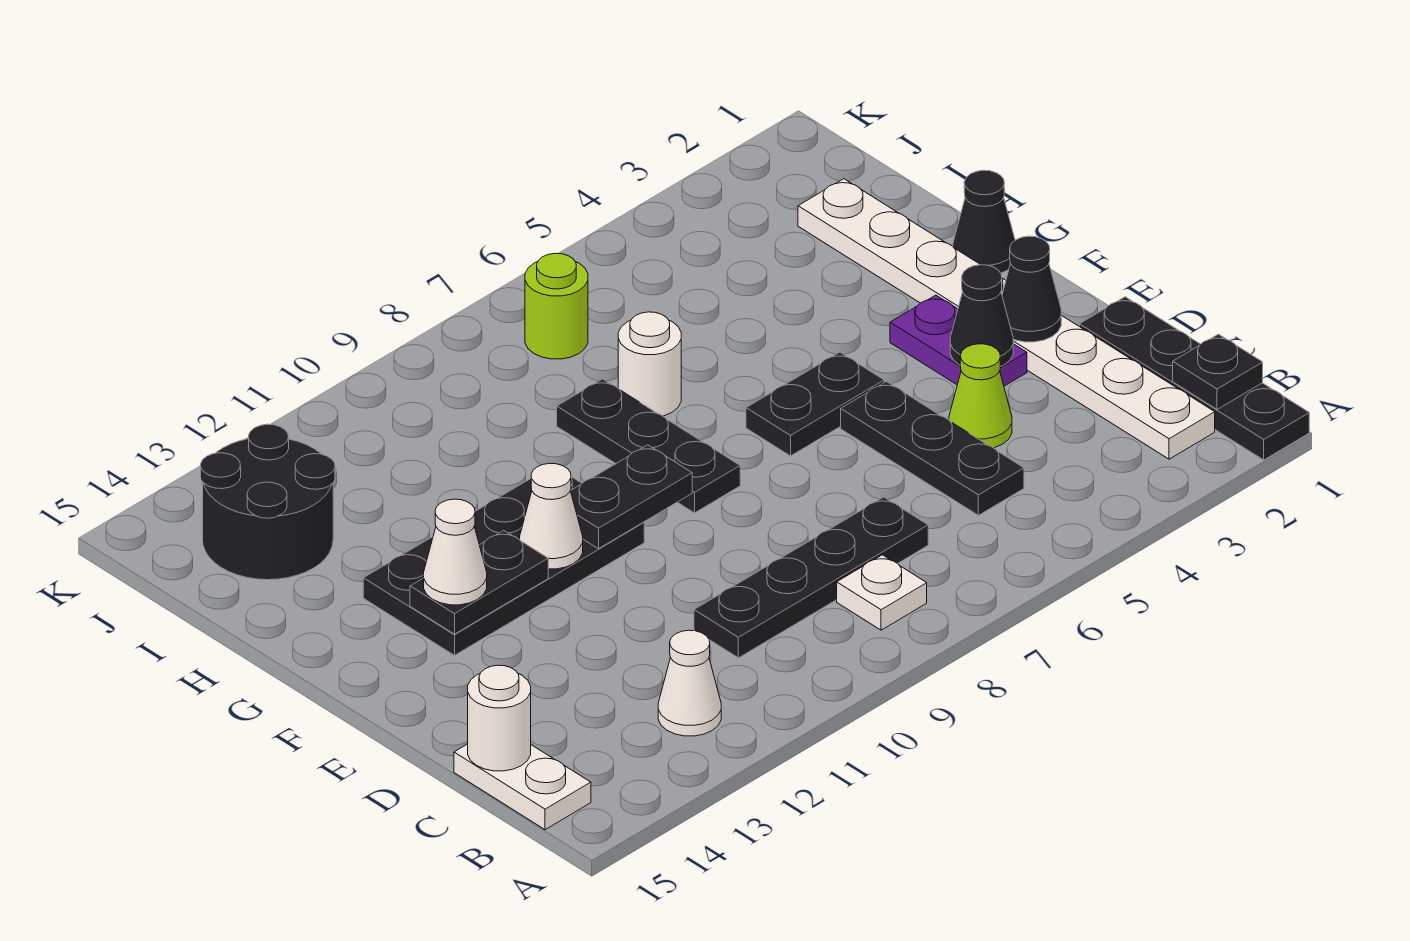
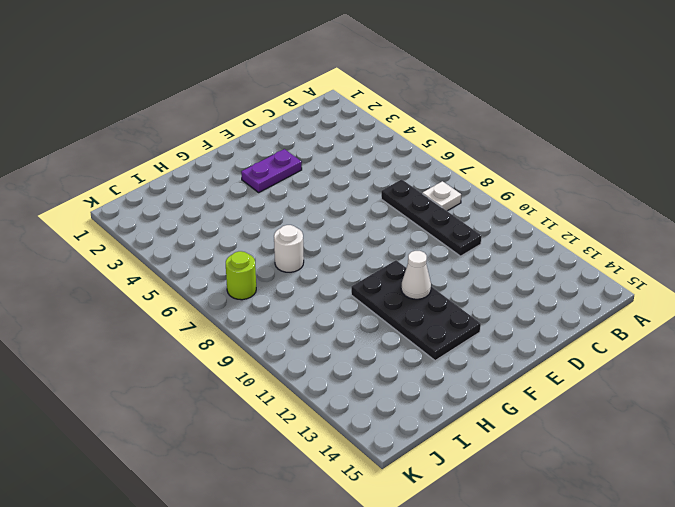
none -> black 1x4 plate [1079,297,1309,460]
none -> white 1x8 plate [798,179,1215,459]
none -> white 1x1 cone [658,630,721,736]

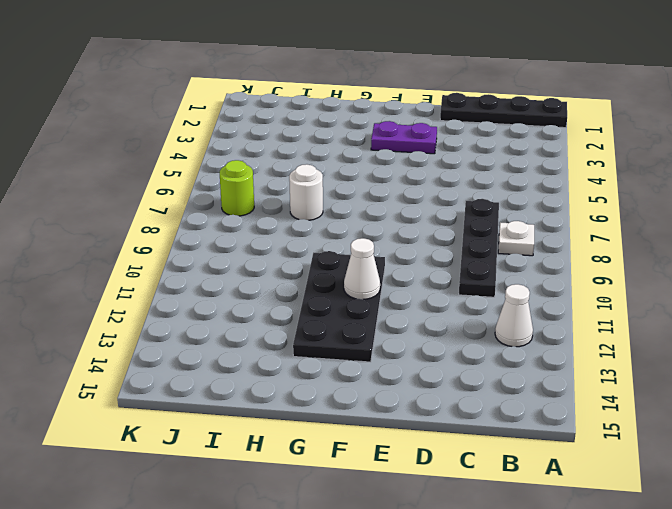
none -> white 1x8 plate [798,179,1215,459]
none -> white 1x2 plate [454,744,591,830]
none -> black 1x3 plate [841,382,1024,515]

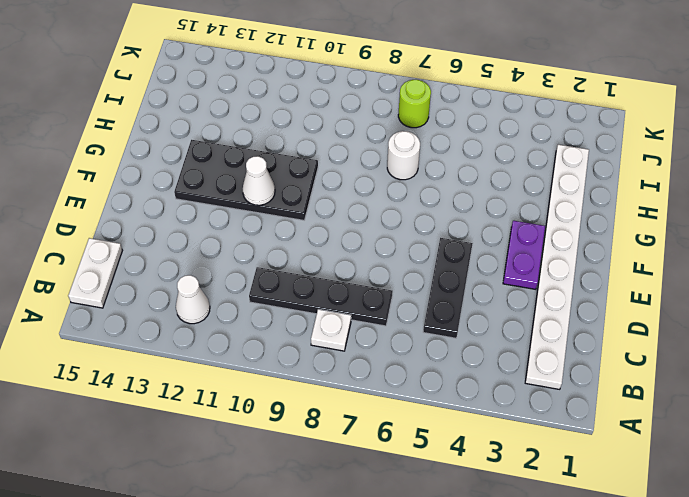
none -> black 1x4 plate [1079,297,1309,460]
none -> lime 1x1 cone [949,344,1012,448]
none -> black 1x2 plate [746,352,884,456]

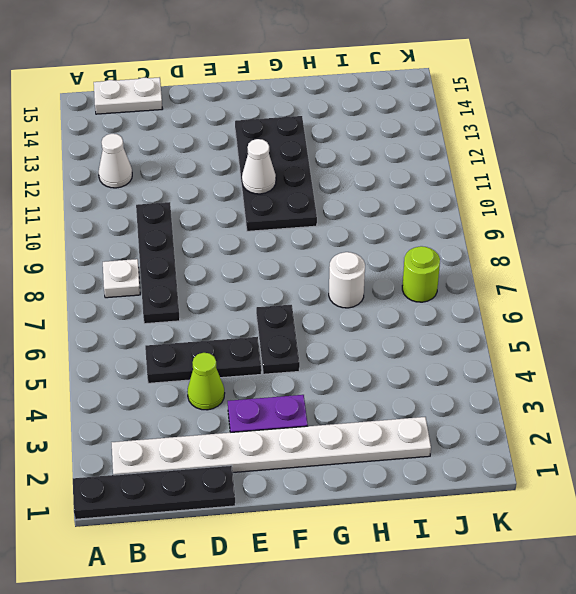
none -> black 1x3 plate [557,379,740,513]
none -> black 1x1 cone [953,170,1015,273]
none -> black 2x2 round brick [201,424,335,580]

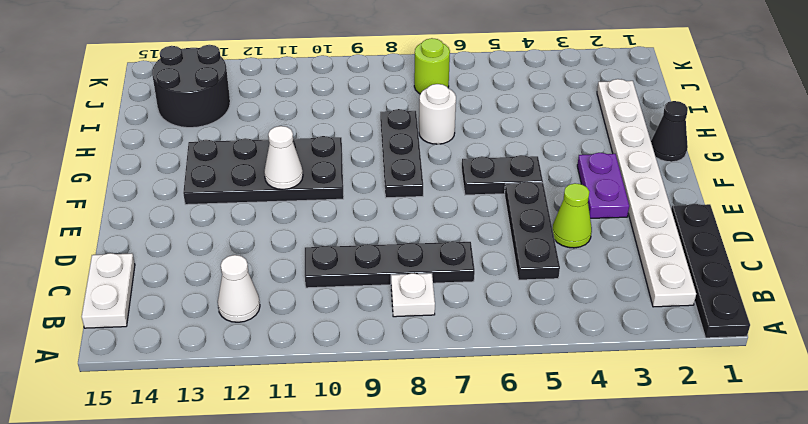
none -> black 1x1 plate [1173,334,1263,409]
none -> white 1x1 round brick [468,665,531,771]
none -> black 1x1 cone [1002,236,1061,342]

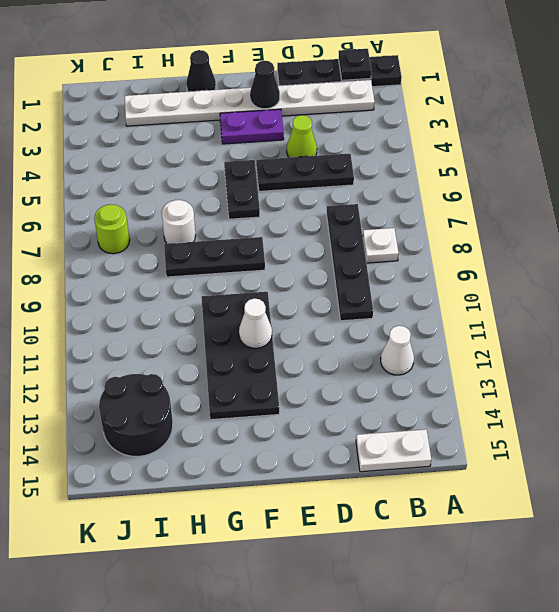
none -> white 1x1 round brick [468,665,531,771]
none -> black 1x1 cone [950,265,1013,367]
none -> black 1x2 plate [571,445,692,549]

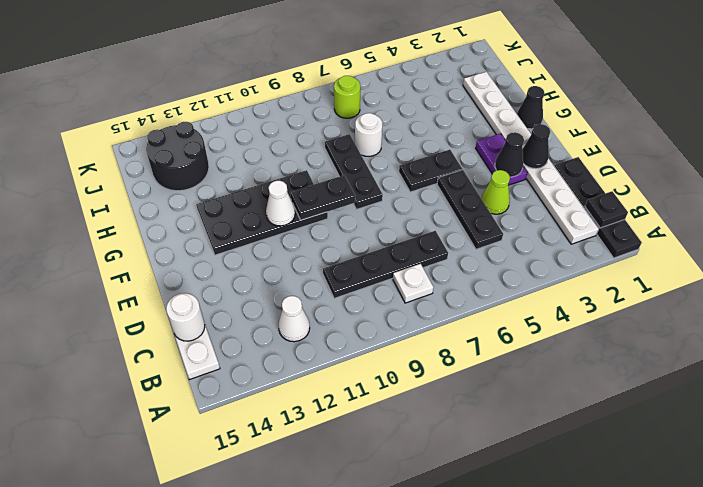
none -> black 1x2 plate [410,530,548,634]
none -> white 1x1 cone [424,499,487,605]

